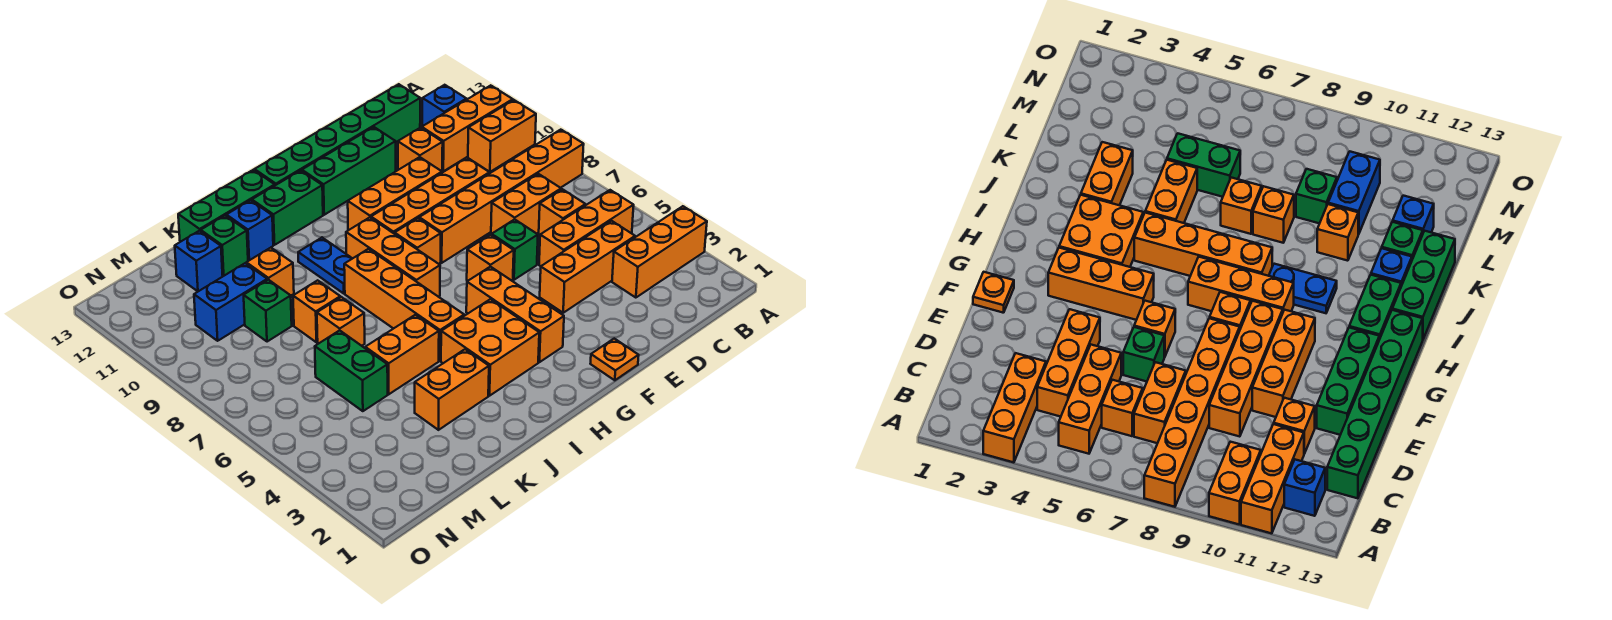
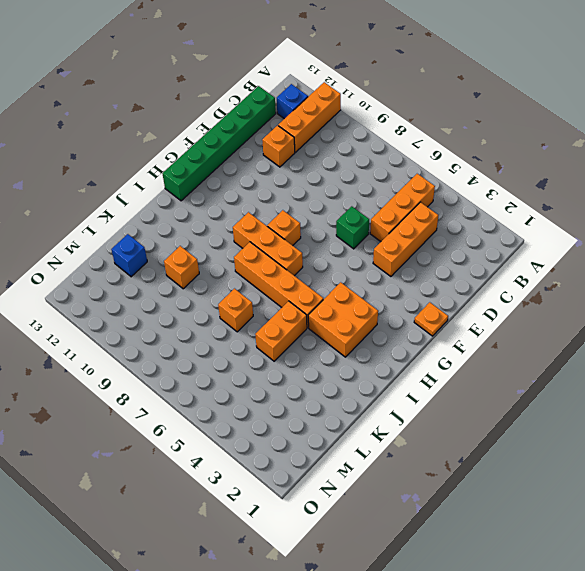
none -> orange 1x3 brick [612,206,707,298]
none -> orange 1x6 brick [419,130,584,263]
none -> orange 1x2 brick [468,100,536,172]
none -> orange 1x1 brick [539,189,586,235]

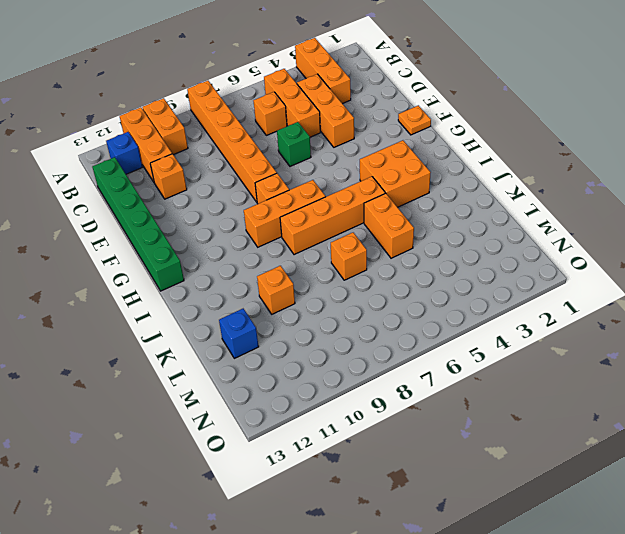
none -> orange 1x2 brick [491,174,561,234]
none -> orange 1x4 brick [371,158,489,234]
none -> orange 1x3 brick [348,157,442,230]
none -> green 1x3 brick [302,127,396,215]

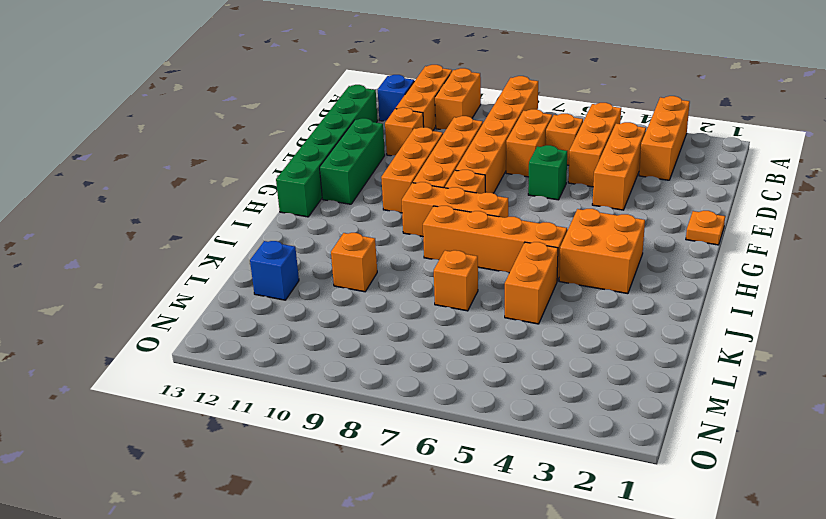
none -> orange 1x1 brick [467,235,514,281]
none -> orange 1x3 brick [466,267,564,362]
none -> green 1x2 brick [252,170,323,245]
none -> blue 1x2 plate [298,238,352,293]

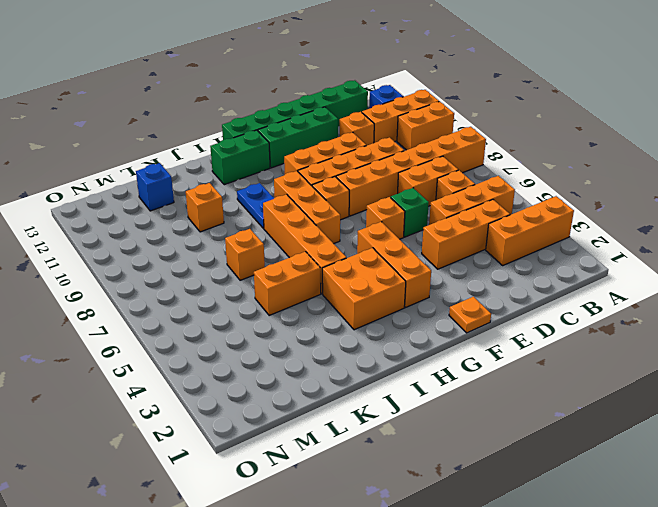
none -> green 1x3 brick [178,170,275,242]
none -> orange 1x2 brick [415,349,489,430]
none -> blue 1x1 brick [226,200,273,260]
none -> orange 1x1 brick [293,280,340,342]

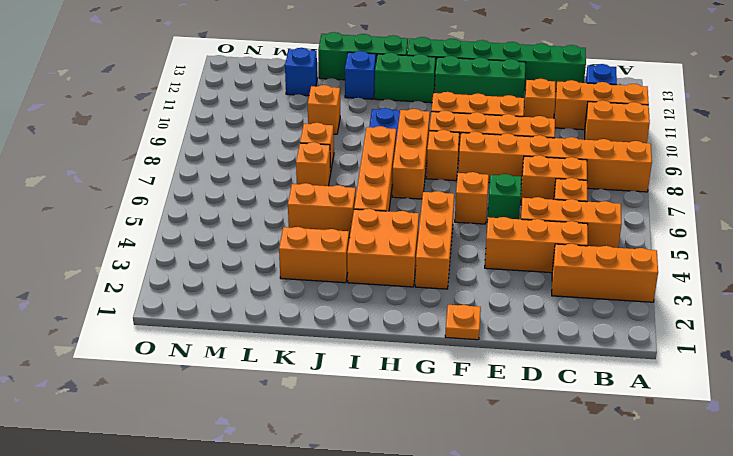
none -> green 1x1 brick [201,216,248,276]
none -> green 1x2 brick [315,330,388,411]
none -> green 1x1 brick [244,280,292,342]
none -> blue 1x2 brick [194,263,267,341]

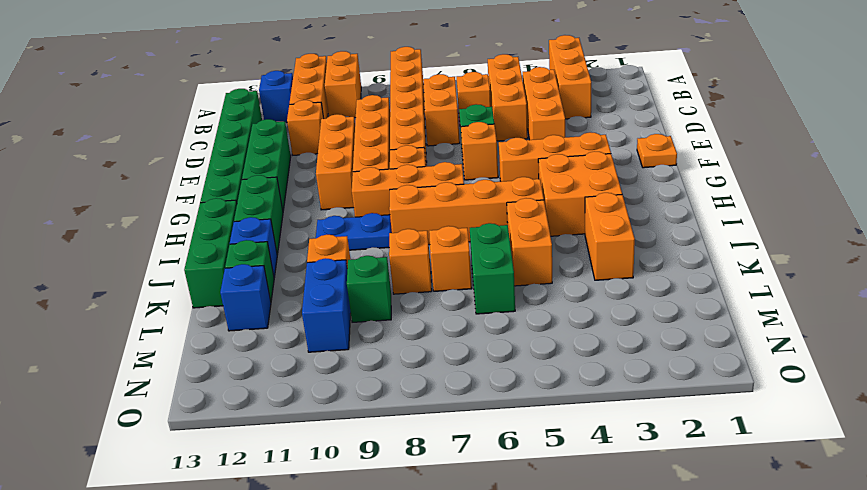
green 1x2 brick [470,223,515,314] -> green 1x2 brick turned to [315,330,388,411]

